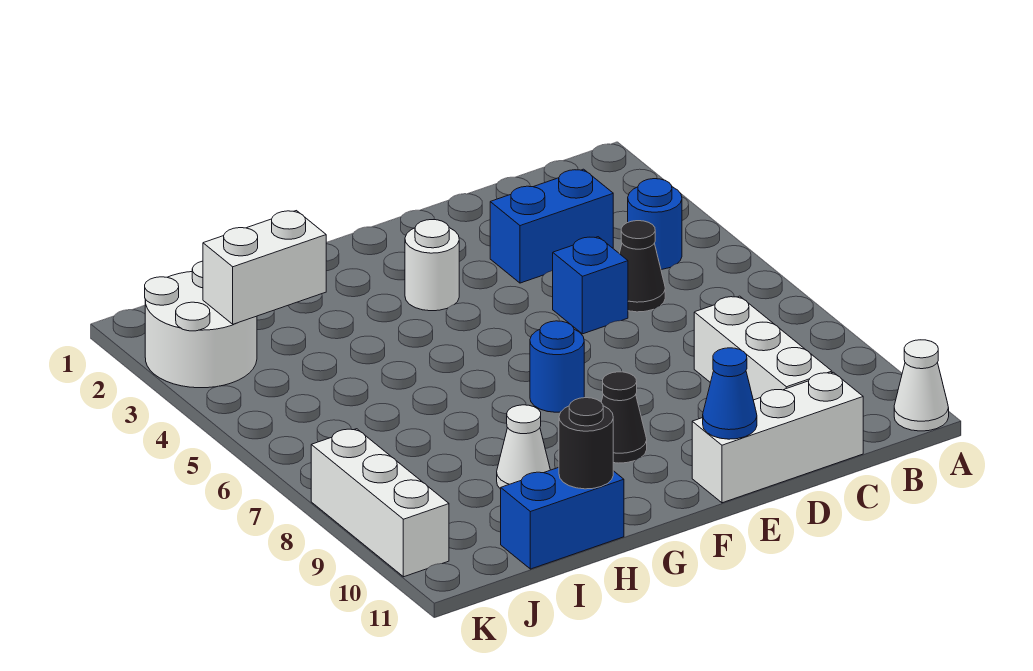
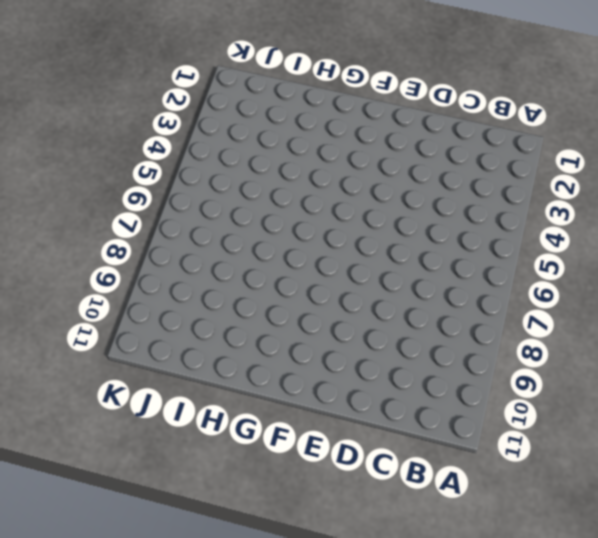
none -> white 1x1 cone [894,340,949,431]
none -> blue 1x1 round brick [628,179,682,270]
none -> blue 1x2 brick [490,169,613,283]

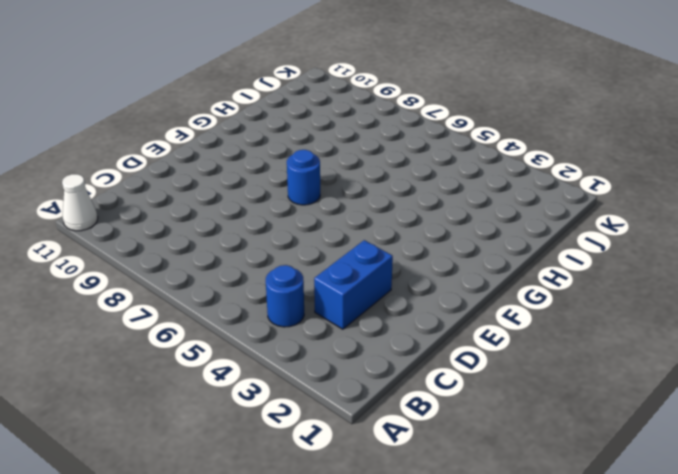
none -> black 1x1 cone [619,221,665,312]
none -> white 1x3 brick [694,296,832,400]
none -> white 1x3 brick [692,372,863,503]

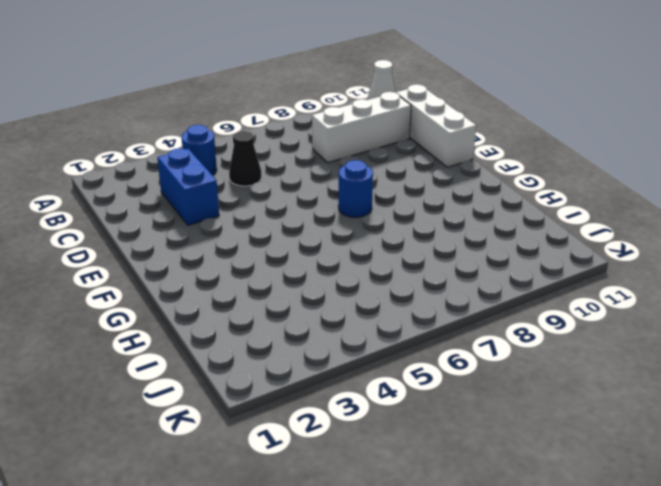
none -> blue 1x1 brick [553,237,628,334]
none -> white 1x1 round brick [405,220,459,311]
none -> black 1x1 cone [601,372,647,463]

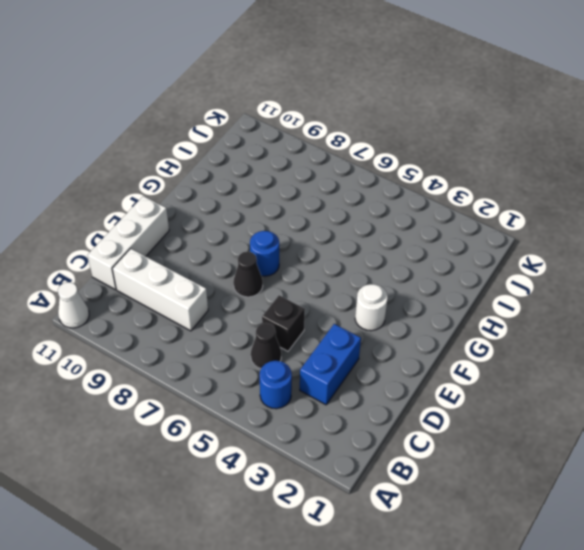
black 1x1 brick [262,295,305,351] -> blue 1x1 brick [553,237,628,334]
black 1x1 cone [233,251,263,297] -> black 1x1 cone moved to [601,372,647,463]
none -> white 1x1 cone [497,405,550,489]
none -> blue 1x2 brick [501,467,624,569]
none -> white 2x2 round brick [145,261,257,388]

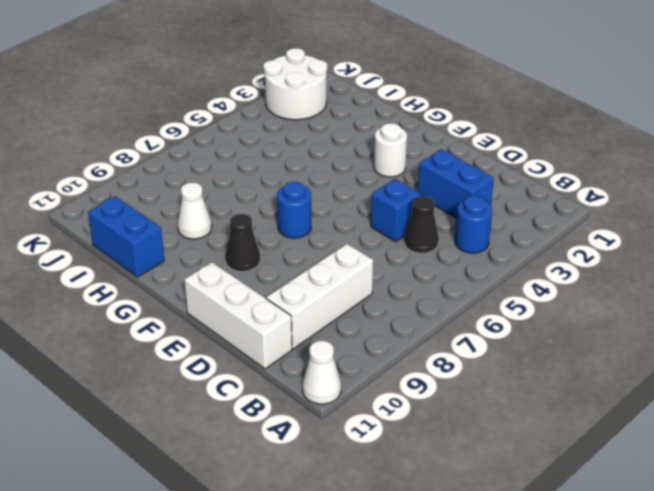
none -> white 1x3 brick [311,429,449,577]
none -> blue 1x1 cone [703,348,757,439]
none -> black 1x1 round brick [559,398,613,489]

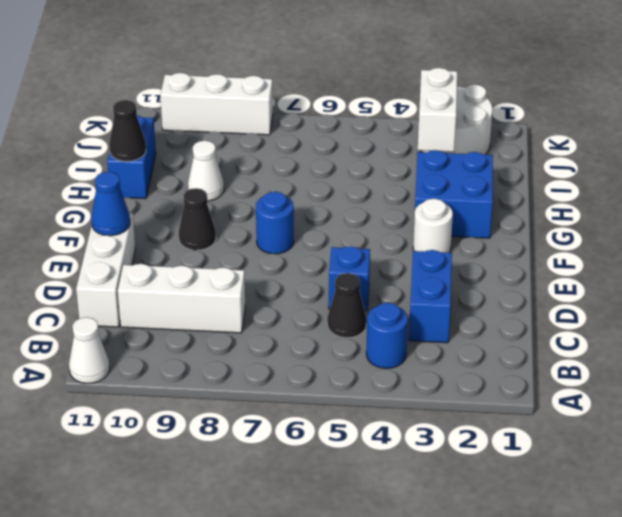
blue 2x2 brick [415,150,493,238] -> none
black 1x1 cone [109,100,146,162] -> black 1x1 round brick [559,398,613,489]

